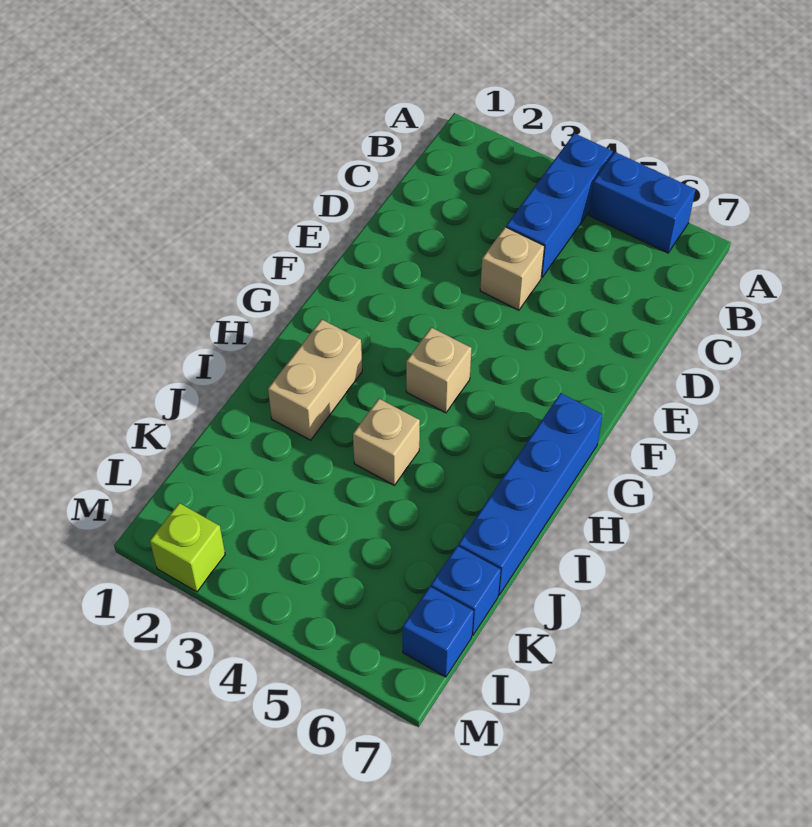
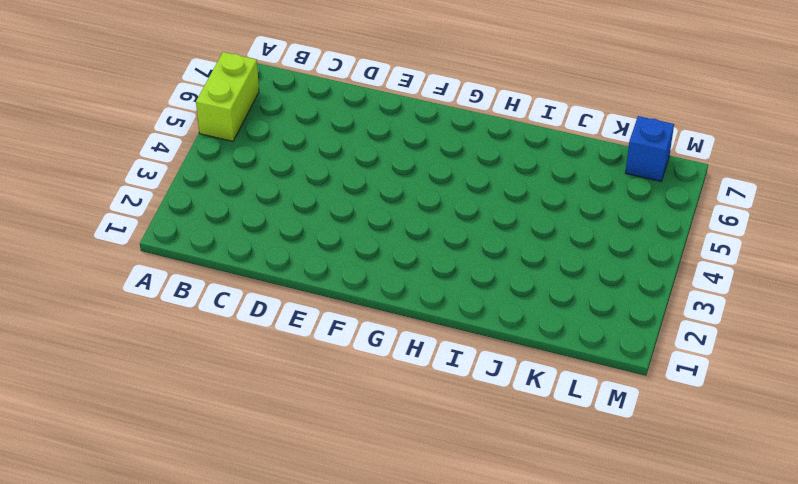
lime 1x2 brick [196,52,259,141] -> blue 1x2 brick [589,152,696,253]
none -> blue 1x3 brick [506,133,613,277]
none -> tan 1x1 brick [480,227,545,310]

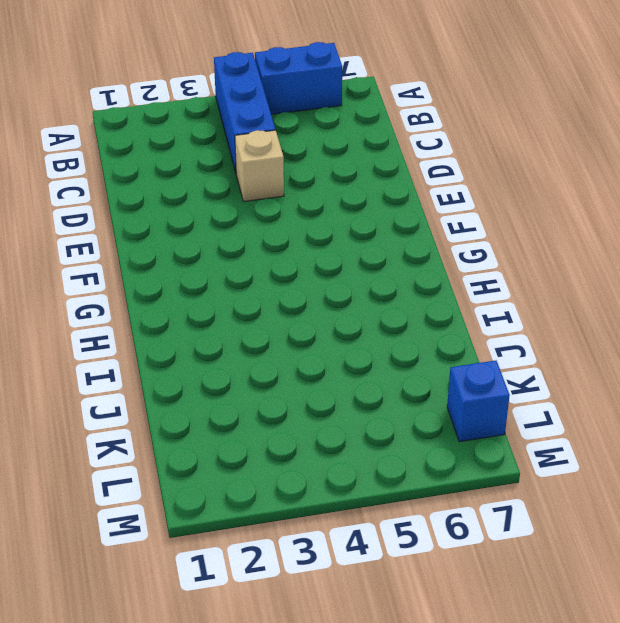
none -> tan 1x1 brick [406,328,471,413]
none -> blue 1x4 brick [458,393,603,595]

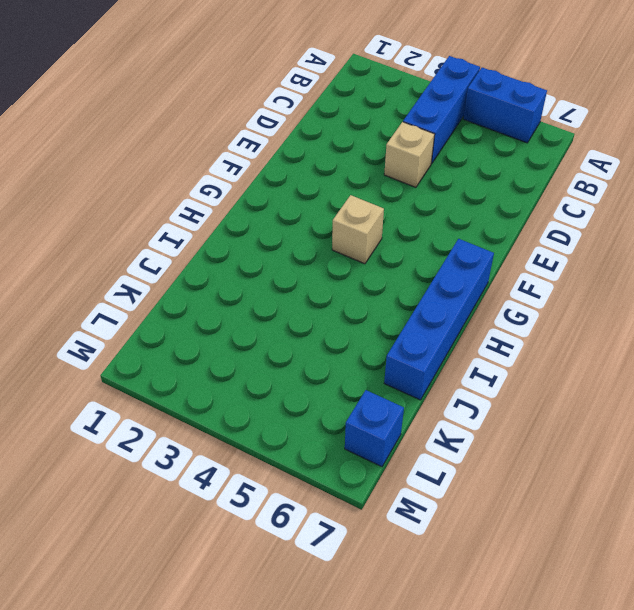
none -> tan 1x2 brick [268,319,362,440]
none -> tan 1x1 brick [353,399,420,485]

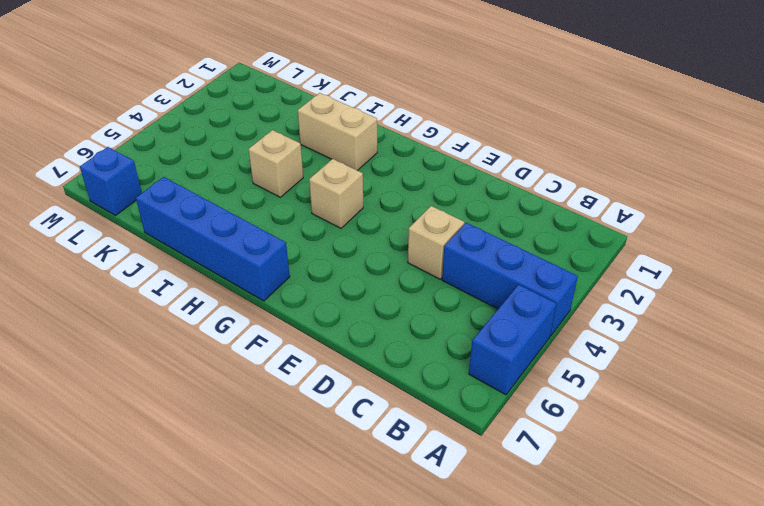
none -> blue 1x1 brick [431,546,501,635]
none -> lime 1x1 brick [150,503,225,592]

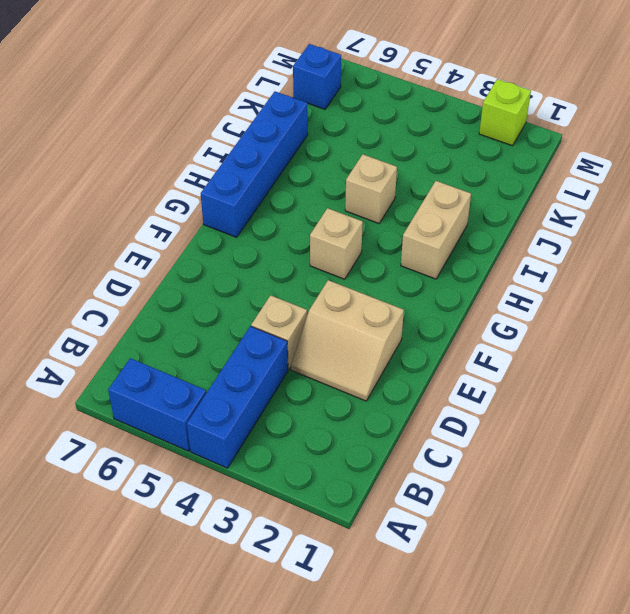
tan 2x2 slope [291,280,404,401] -> none
none -> blue 1x1 brick [431,546,501,635]

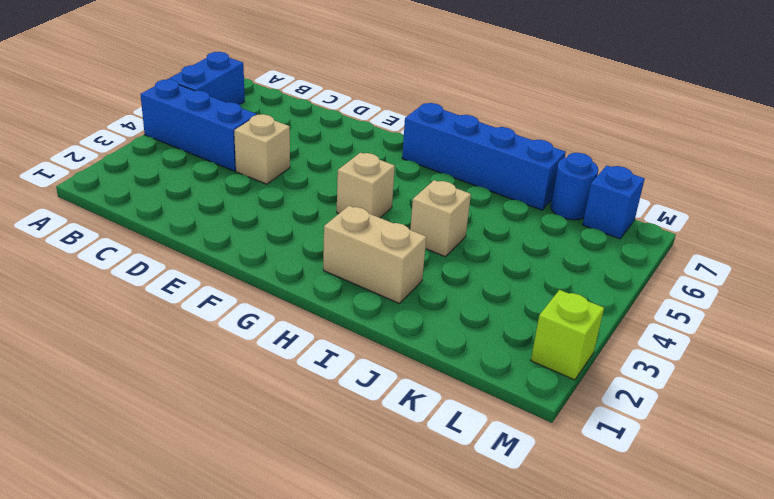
blue 1x1 round brick [551,153,598,220] -> blue 1x1 brick [431,546,501,635]

